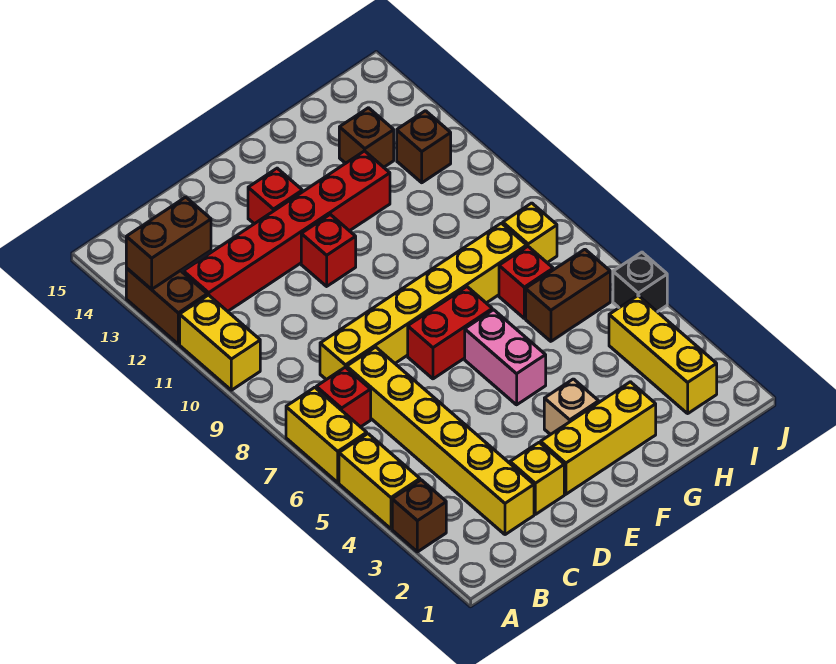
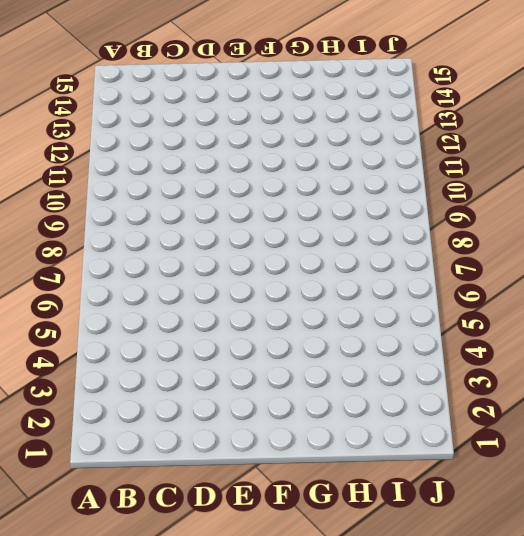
none -> brown 1x1 brick [392,480,446,552]
none -> yellow 1x2 brick [339,434,420,529]
none -> yellow 1x2 brick [286,387,367,482]

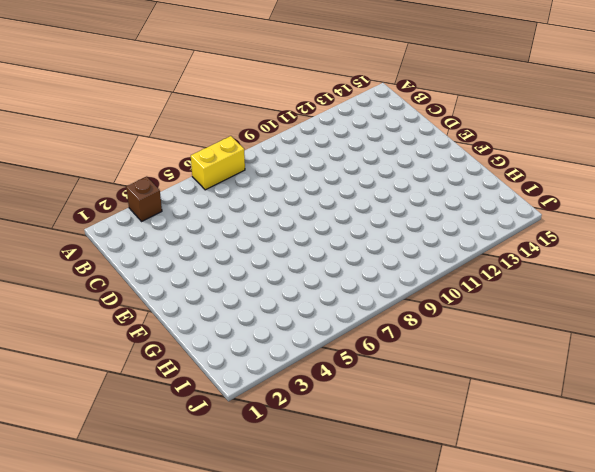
none -> yellow 1x2 brick [339,434,420,529]
none -> yellow 1x2 brick [180,295,260,390]
none -> brown 1x2 brick [126,268,207,344]

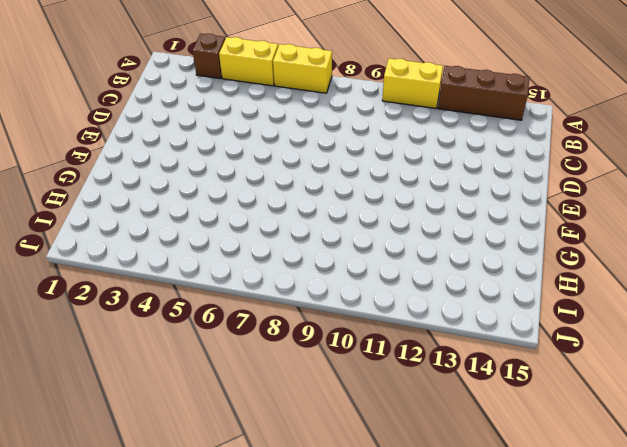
brown 1x3 brick [438,66,530,120] -> brown 1x2 brick [126,268,207,344]
none -> red 1x1 brick [316,367,371,427]
none -> red 1x6 brick [183,151,390,311]
none -> yellow 1x6 brick [347,347,534,535]

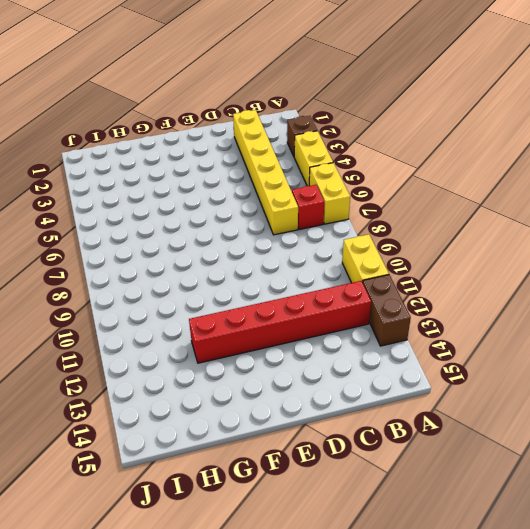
none -> yellow 1x6 brick [320,223,527,380]
none -> yellow 1x1 brick [510,443,564,514]
none -> yellow 1x3 brick [541,382,656,494]

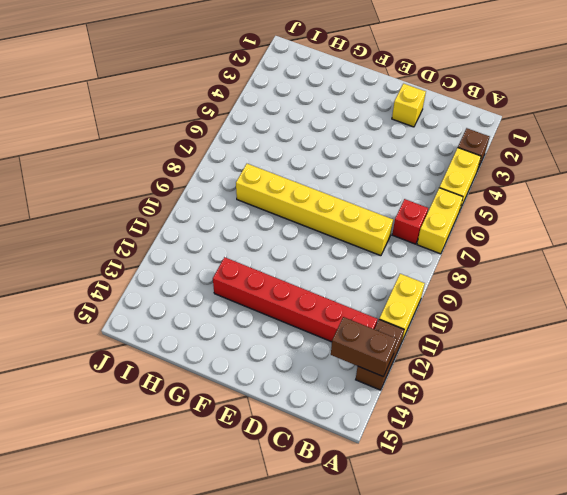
none -> yellow 1x6 brick [347,347,534,535]
none -> yellow 1x3 brick [541,382,656,494]
none -> red 1x2 brick [408,287,492,379]

